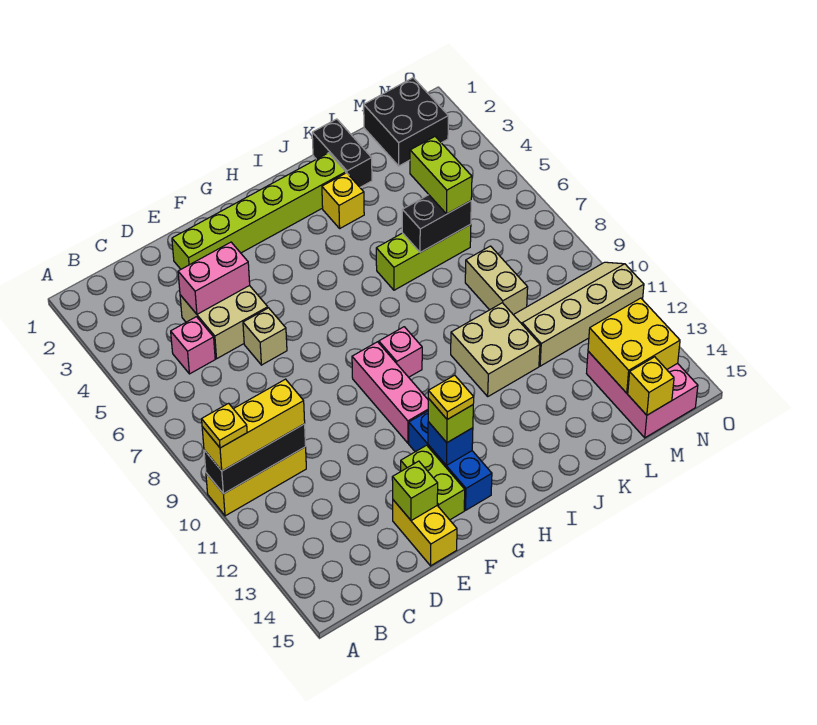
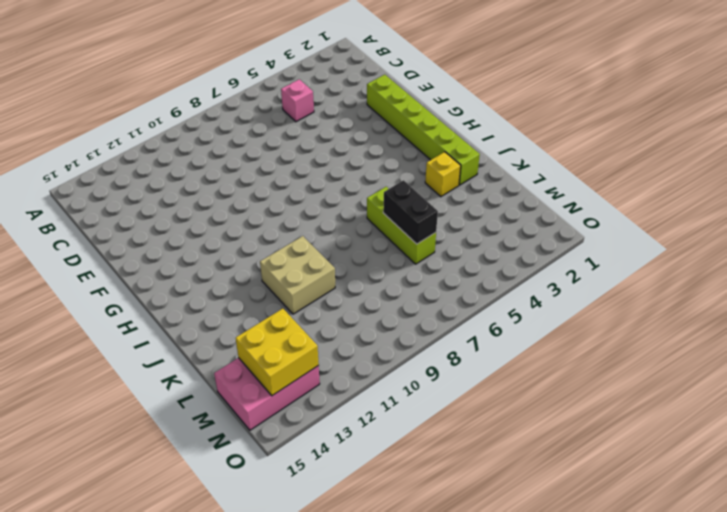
none -> yellow 1x3 brick [206,447,306,516]
none -> tan 2x2 brick [180,285,268,359]
none -> tan 1x1 brick [243,308,287,365]
none -> yellow 1x2 brick [393,500,457,566]

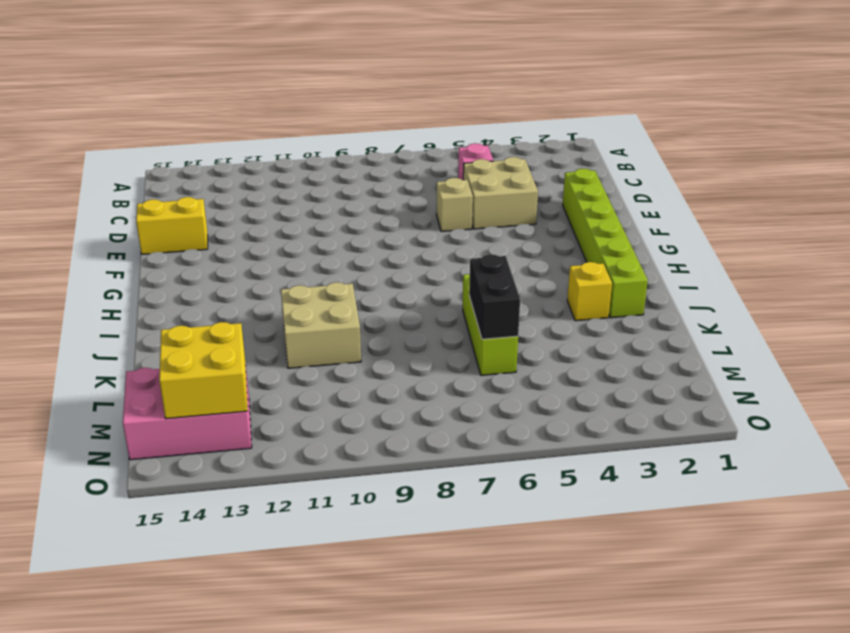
none -> yellow 1x3 brick [206,447,306,516]
none -> lime 1x2 brick [401,445,465,520]
none -> pink 1x3 brick [352,342,428,443]
none -> blue 1x3 brick [409,411,492,510]

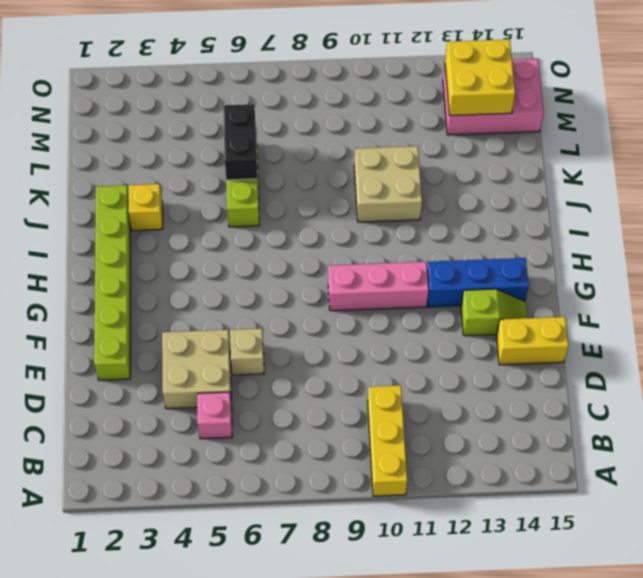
lime 1x2 slope [461,289,527,336] -> lime 1x2 brick [401,445,465,520]
none -> pink 1x1 brick [379,327,422,377]
none -> black 1x2 brick [312,119,372,187]
none -> tan 1x2 brick [465,246,528,315]
none -> tan 2x4 slope [514,262,644,366]

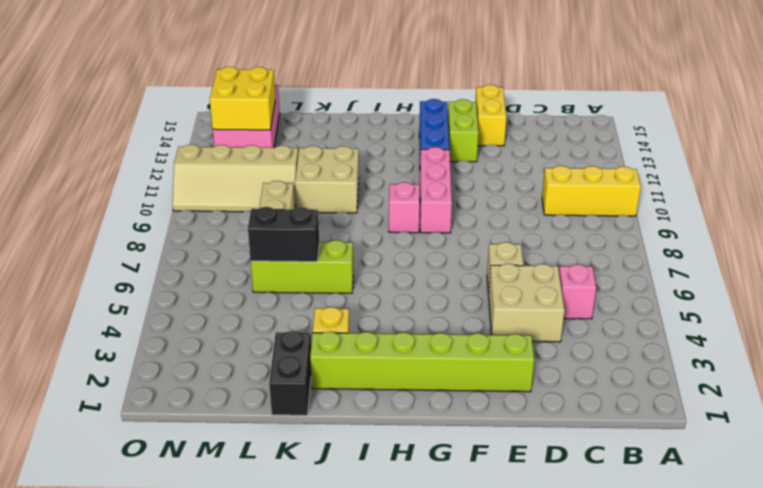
none -> black 2x2 brick [364,78,448,166]
none -> black 1x3 brick [204,424,306,494]
none -> pink 1x2 brick [178,242,250,314]
none -> lime 1x1 brick [392,461,438,521]

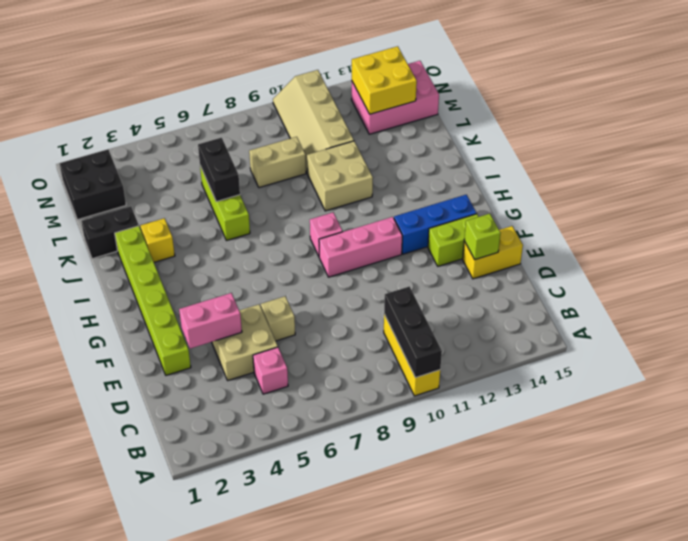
pink 1x2 brick [179,293,242,349] -> pink 1x2 brick turned to [178,242,250,314]
none -> blue 1x1 brick [428,422,473,466]
none -> yellow 1x1 brick [628,357,674,415]
none -> yellow 1x3 brick [202,379,305,471]
none -> lime 1x1 brick [428,398,473,443]

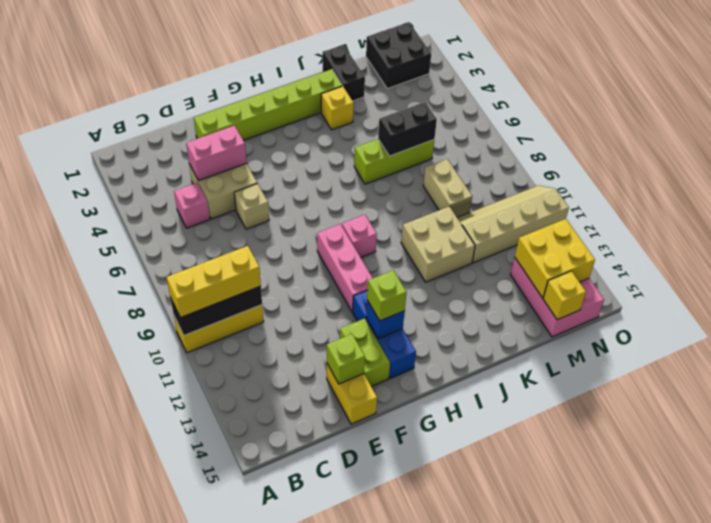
none -> lime 1x2 brick [410,137,472,214]
none -> yellow 1x1 plate [202,403,247,448]
none -> yellow 1x1 plate [428,375,474,419]

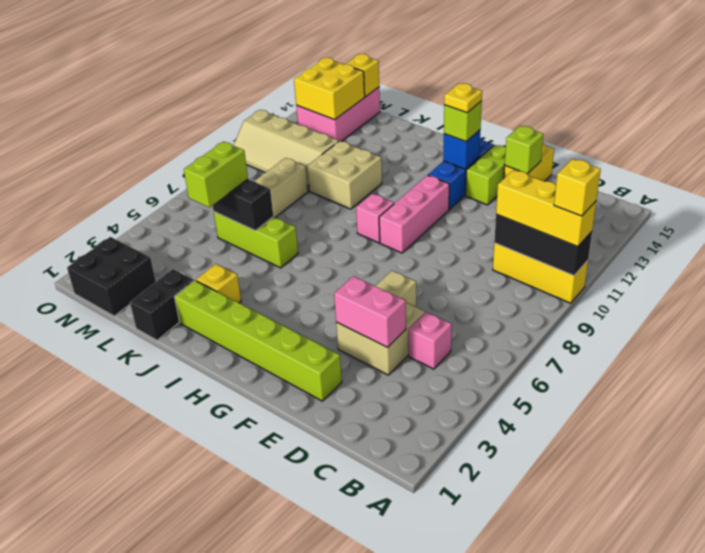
yellow 1x1 brick [554,159,601,216] -> yellow 1x1 plate [202,403,247,448]

